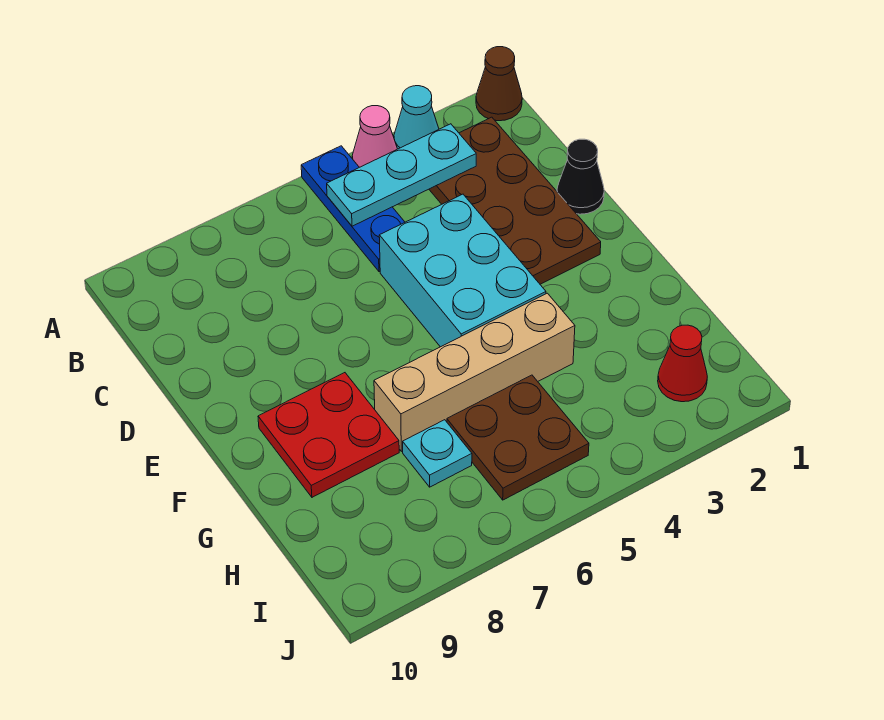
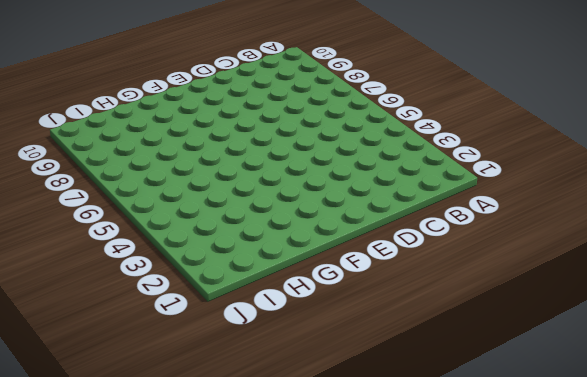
none -> brown 1x1 cone [476,47,522,121]
none -> cyan 1x1 cone [394,86,439,149]
none -> pink 1x1 cone [352,106,397,167]

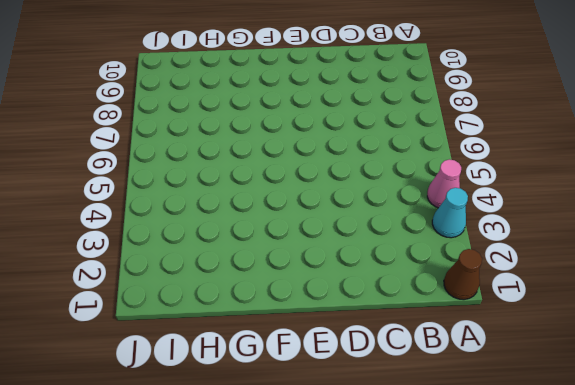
none -> blue 1x3 plate [301,146,405,272]
none -> brown 2x4 plate [429,117,601,284]
none -> black 1x1 cone [557,139,604,214]

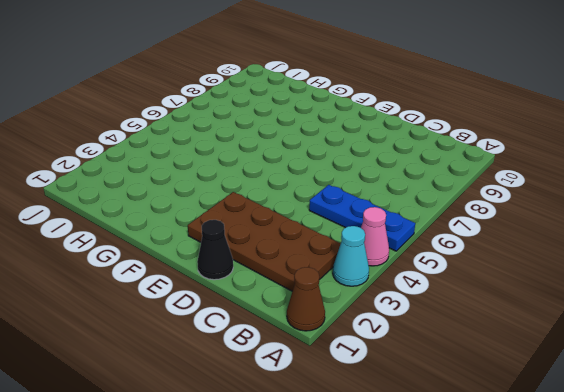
none -> cyan 2x3 brick [379,194,546,347]
none -> red 2x2 plate [258,373,399,497]
none -> tan 1x4 brick [374,293,575,451]

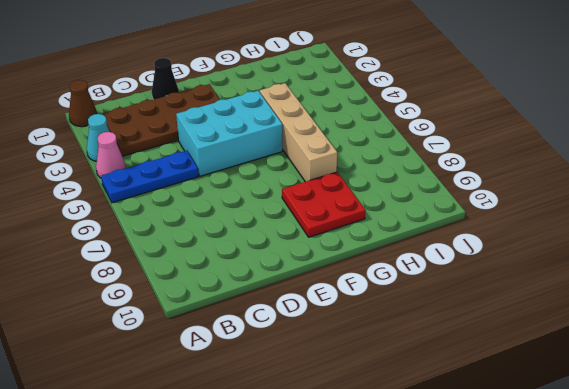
none -> brown 2x2 plate [447,375,589,500]
none -> cyan 1x1 plate [403,420,472,487]
none -> red 1x1 cone [658,325,707,402]

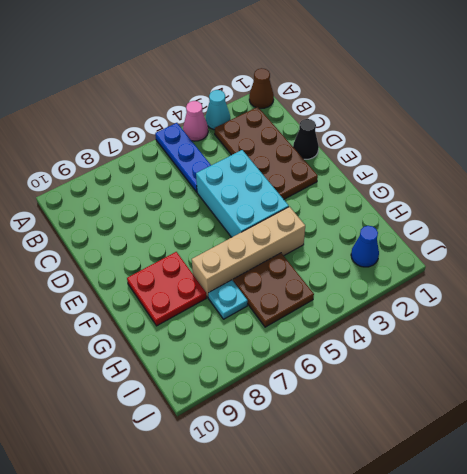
blue 1x1 cone [351,226,379,267] -> red 1x1 cone [658,325,707,402]
none -> cyan 1x3 plate [327,124,476,226]

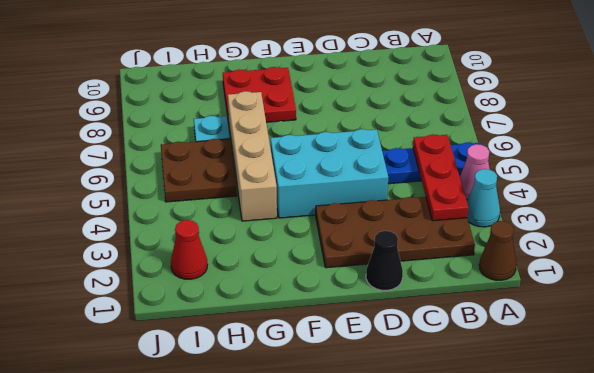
red 1x3 plate [413,134,468,221] -> cyan 1x3 plate [327,124,476,226]

